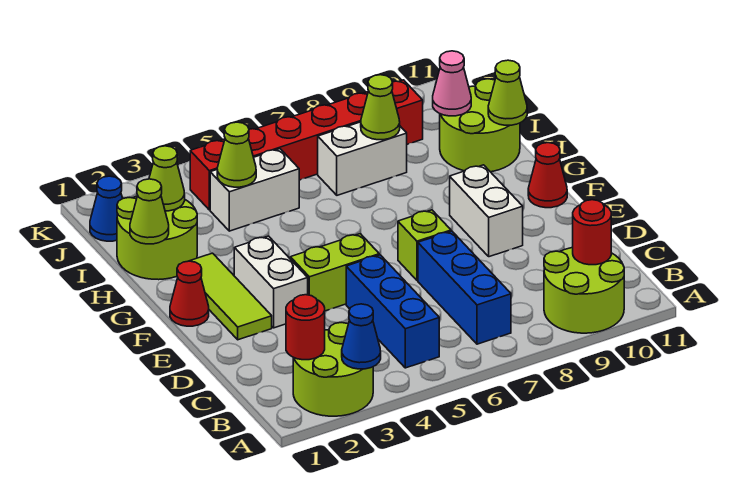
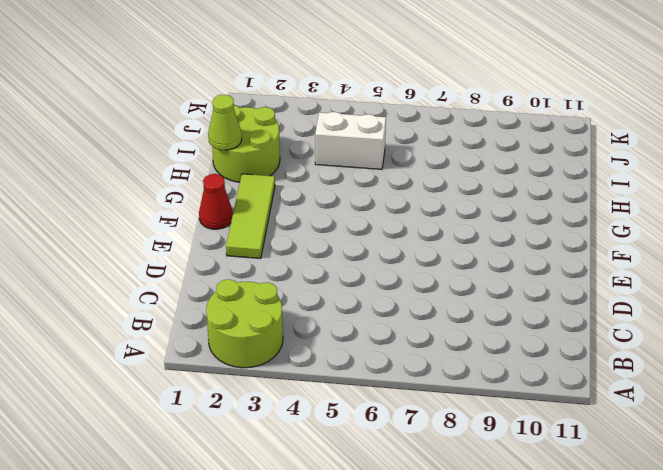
none -> lime 2x2 round brick [544,248,624,333]
none -> blue 1x3 brick [346,255,439,368]
none -> blue 1x3 brick [418,231,511,344]

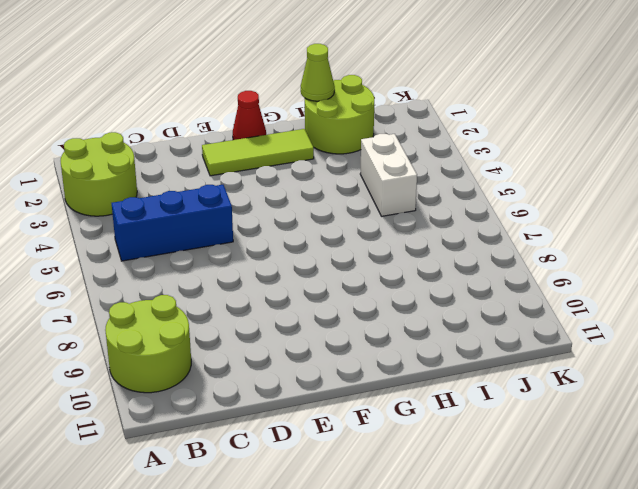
none -> blue 1x3 brick [418,231,511,344]
none -> white 1x2 brick [234,236,308,328]
none -> lime 1x2 brick [290,234,379,311]

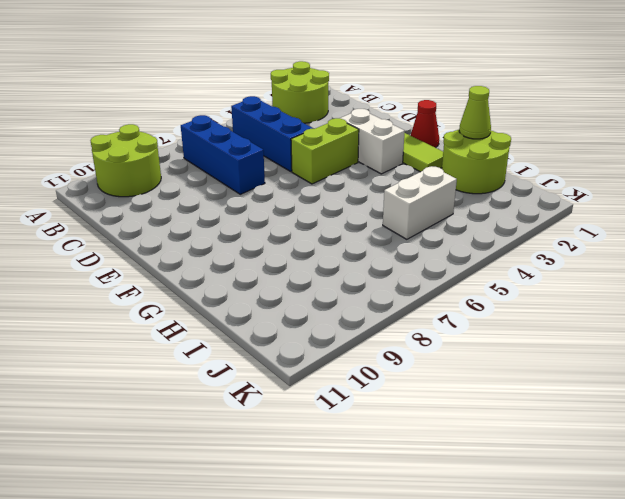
none -> lime 1x1 brick [398,210,451,280]
none -> white 1x2 brick [450,165,523,257]
none -> red 1x1 cone [528,143,567,208]

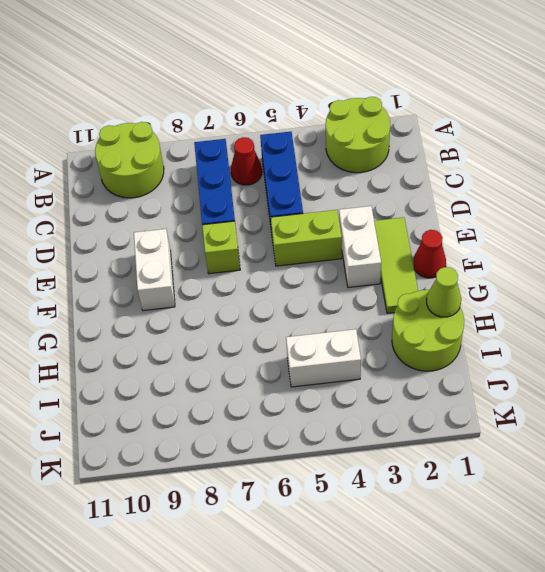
red 1x1 cone [231,137,262,185] -> red 1x1 cone moved to [528,143,567,208]
none -> lime 2x2 round brick [440,79,520,172]
none -> white 1x2 brick [318,122,407,195]
none -> blue 1x1 cone [90,176,123,241]

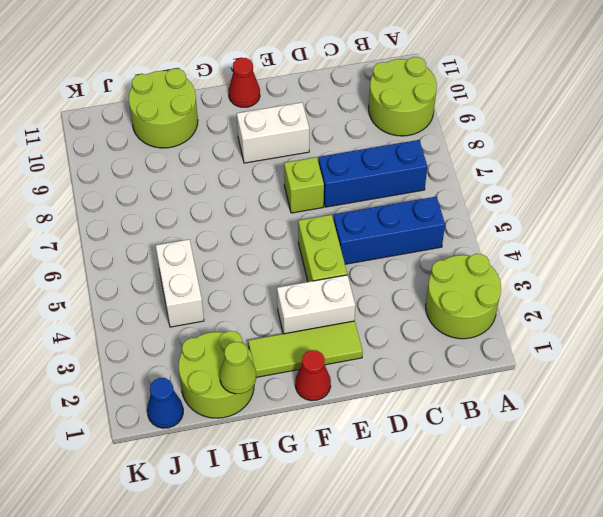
none -> white 1x2 brick [318,122,407,195]
none -> red 1x6 brick [190,80,423,210]
none -> blue 1x1 cone [342,304,381,369]

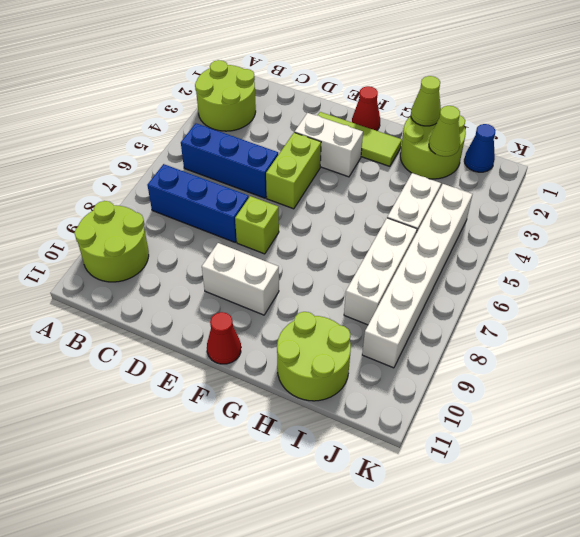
white 1x3 brick [344,218,417,325] -> white 1x2 brick [318,122,407,195]
white 1x6 brick [362,184,472,368] -> red 1x6 brick [190,80,423,210]
none -> blue 1x1 cone [342,304,381,369]
none -> red 1x1 round brick [286,295,325,360]
none -> red 1x1 round brick [573,200,611,265]

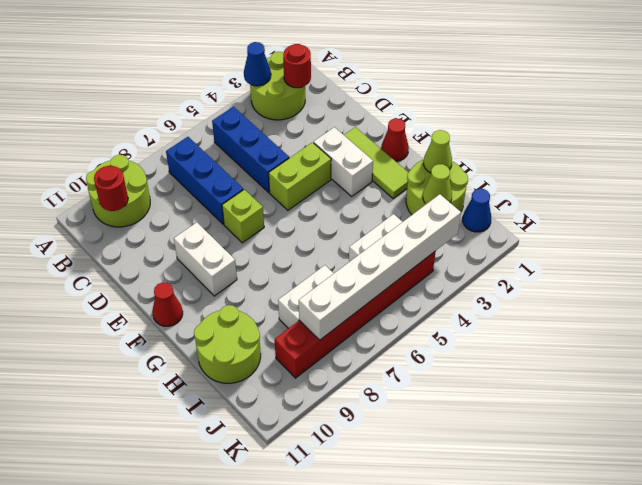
white 1x6 brick [299,194,461,340] -> none
none -> lime 1x1 cone [488,60,527,125]
none -> lime 1x1 cone [217,122,256,187]
none -> lime 1x1 cone [361,75,400,140]

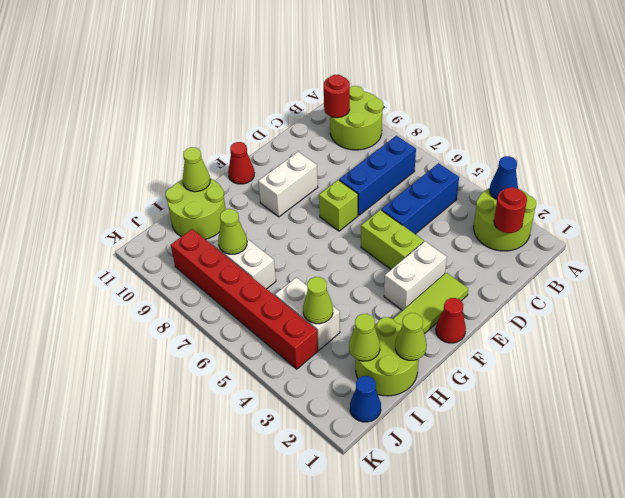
none -> pink 1x1 cone [433,51,471,116]

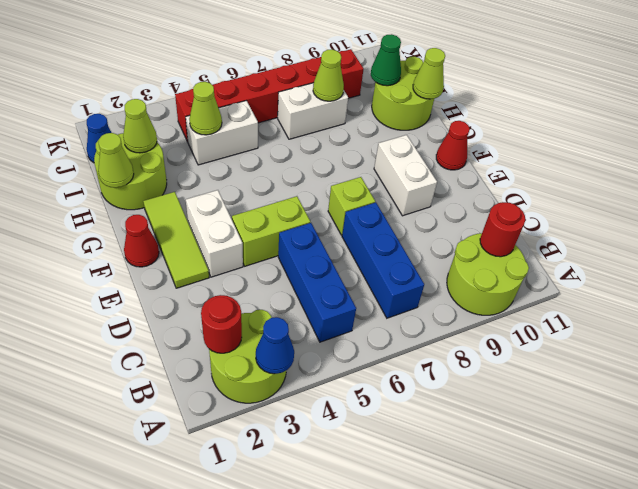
green 1x1 cone [371,34,401,86] -> pink 1x1 cone [433,51,471,116]

